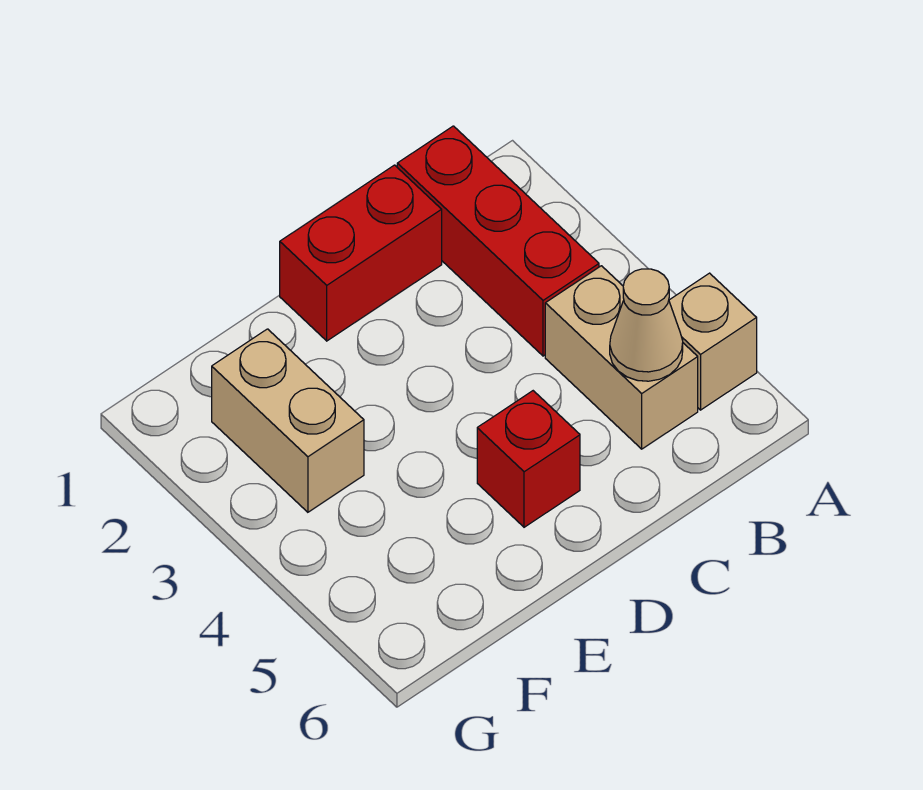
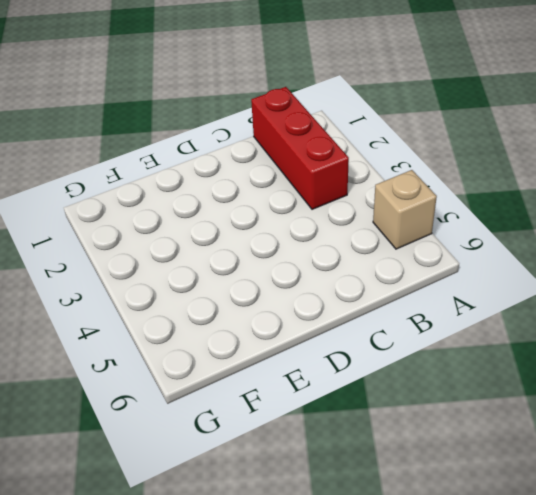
none -> tan 1x2 brick [545,266,698,449]
none -> red 1x2 brick [280,165,442,341]

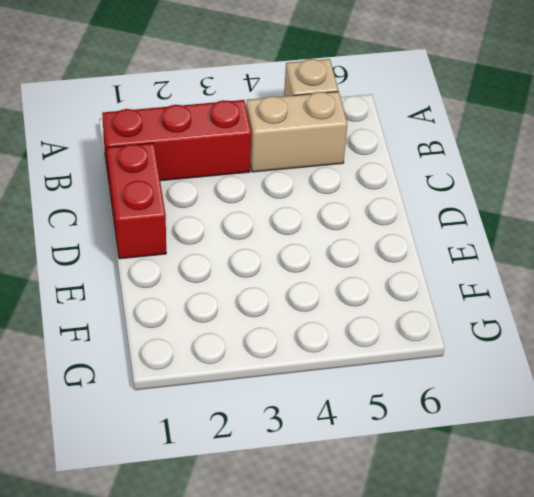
none -> red 1x1 brick [477,391,580,527]
none -> tan 1x2 brick [212,329,364,512]

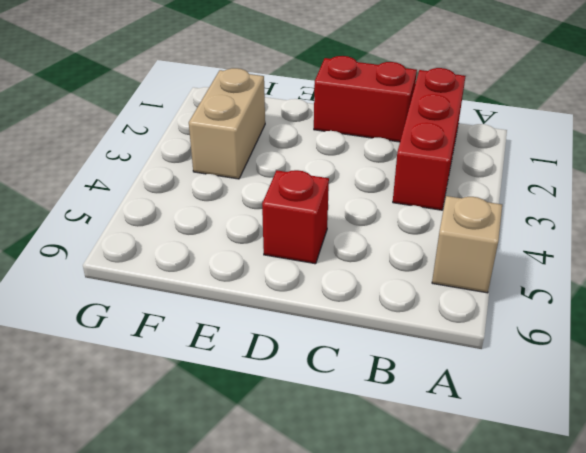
none -> tan 1x2 brick [545,266,698,449]
none -> tan 1x1 cone [610,269,683,381]

